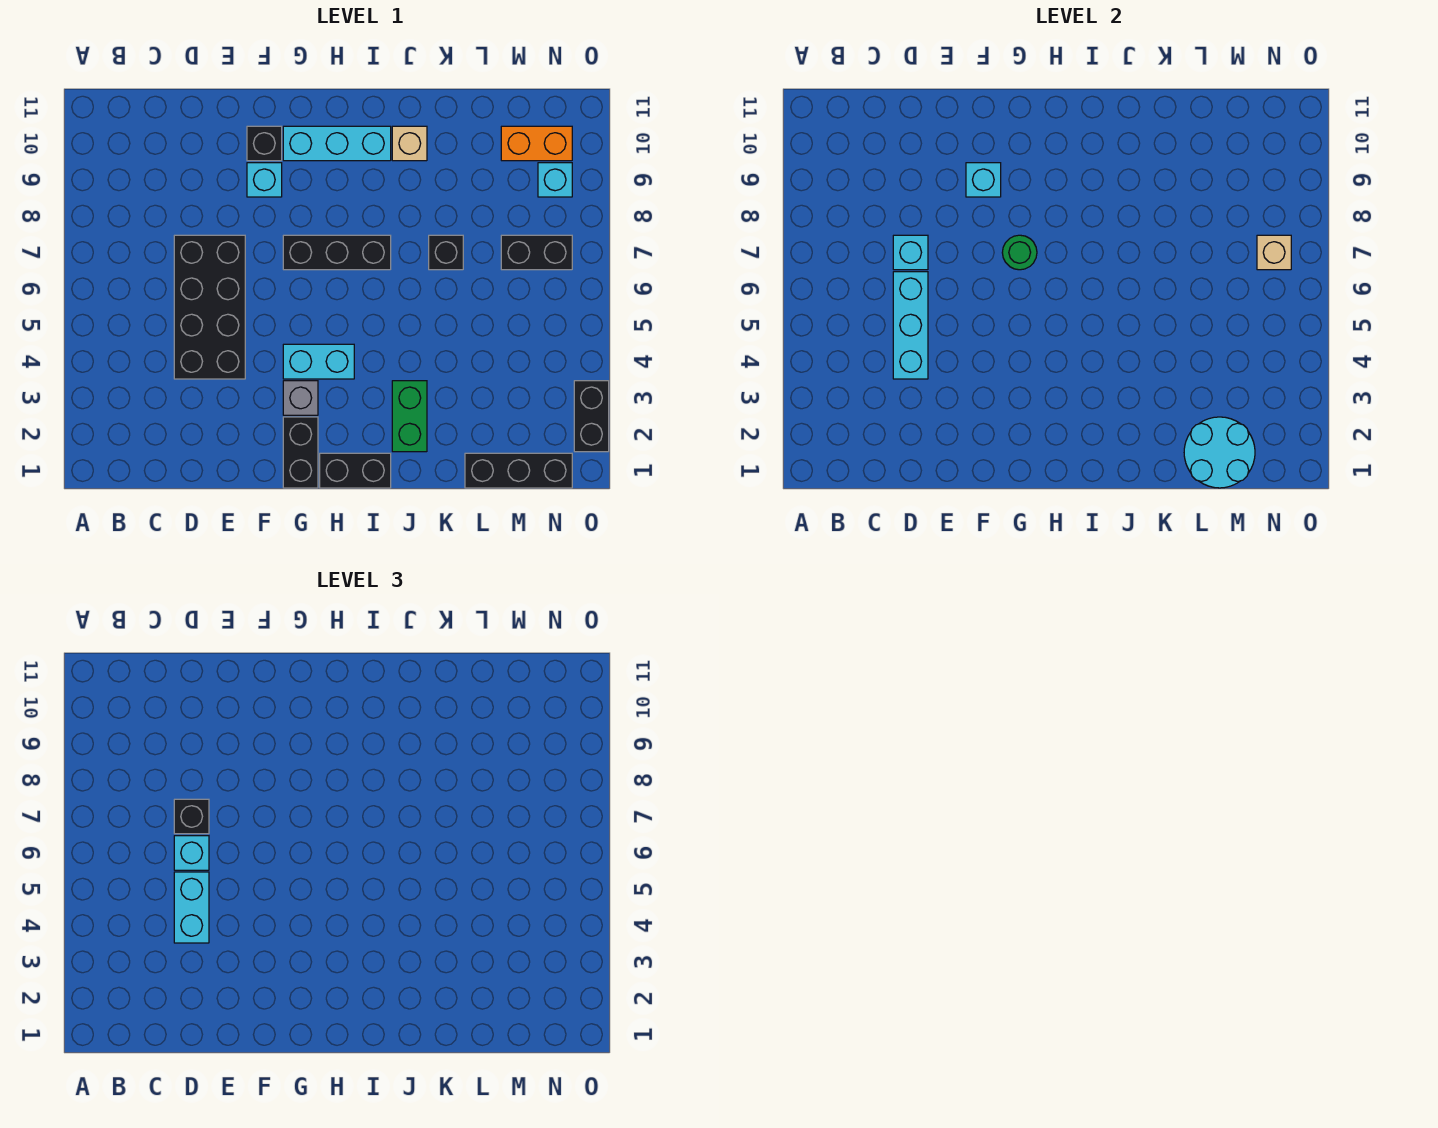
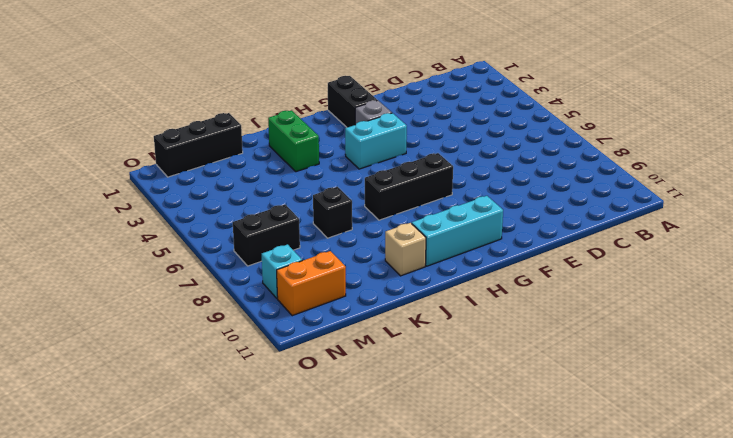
none -> black 2x4 brick [174,235,245,379]
none -> cyan 1x1 brick [247,163,282,197]
none -> black 1x1 brick [247,126,282,161]

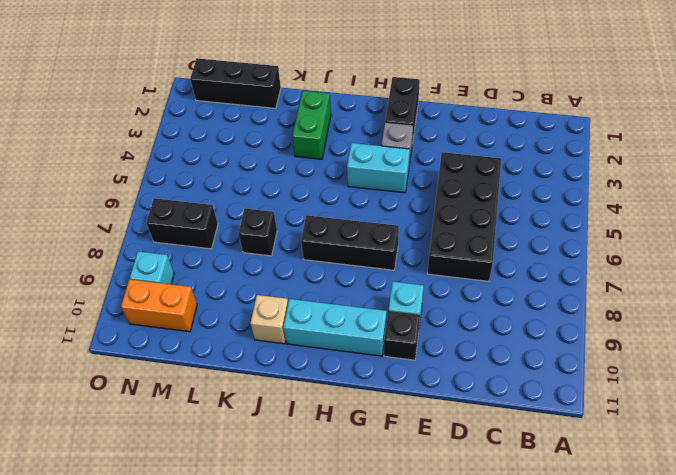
none -> black 1x2 brick [320,453,391,488]
none -> black 1x2 brick [574,381,609,452]
none -> cyan 1x3 brick [893,272,928,379]

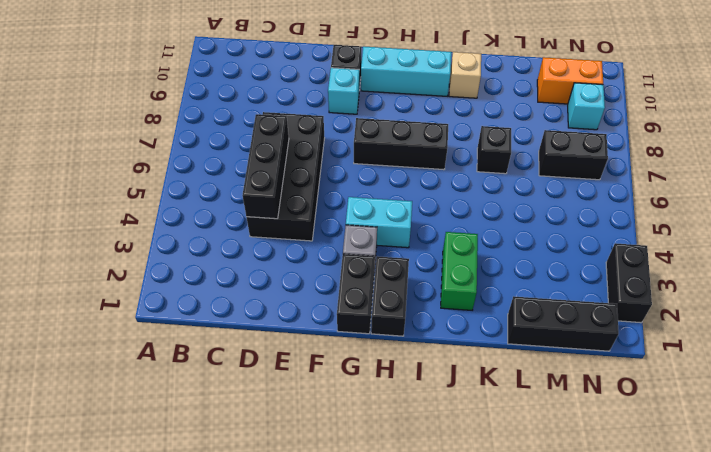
black 1x3 brick [243,114,289,219] -> cyan 1x3 brick [893,272,928,379]
black 1x2 brick [371,256,409,336] -> black 1x2 brick turned to [320,453,391,488]
none -> cyan 1x1 brick [893,235,928,270]
none -> cyan 1x1 brick [966,163,1001,197]
none -> green 1x1 round brick [1002,235,1037,270]

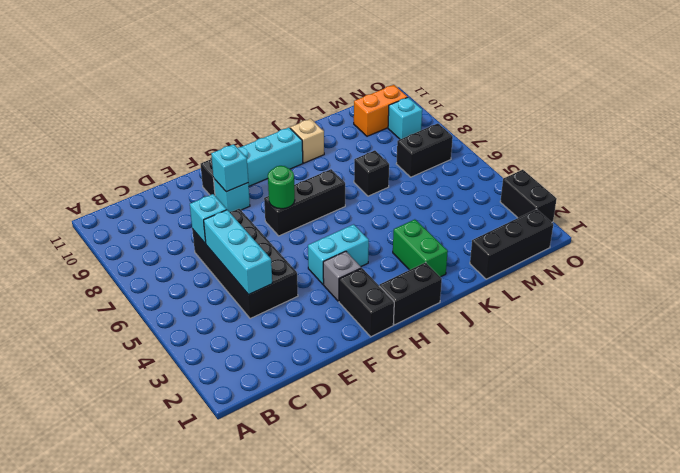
none -> cyan 2x2 round brick [1184,417,1255,488]
none -> tan 1x1 brick [1257,235,1291,270]
none -> cyan 1x2 brick [174,872,209,943]

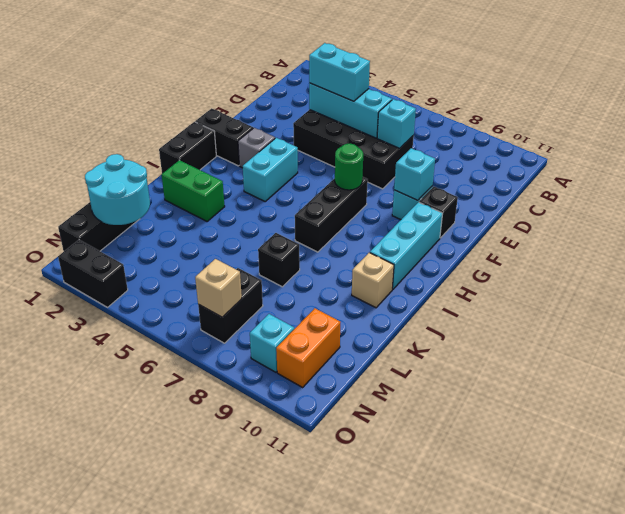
none -> cyan 1x1 brick [174,836,209,870]
none -> black 1x1 brick [174,799,209,834]

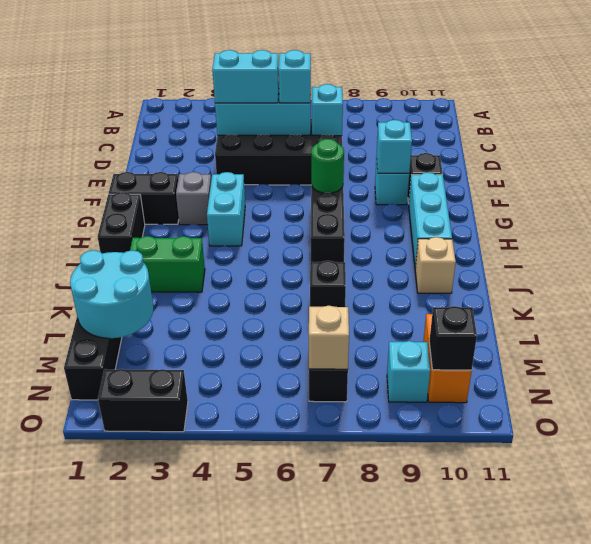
black 1x1 brick [429,306,477,370] -> black 1x1 brick moved to [174,799,209,834]

